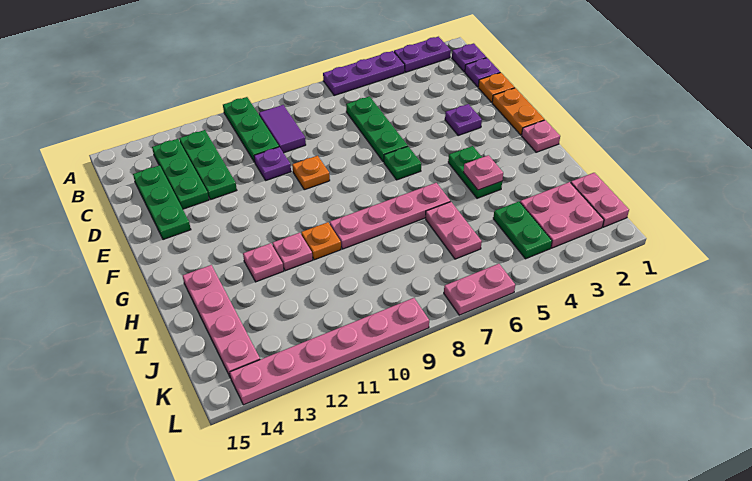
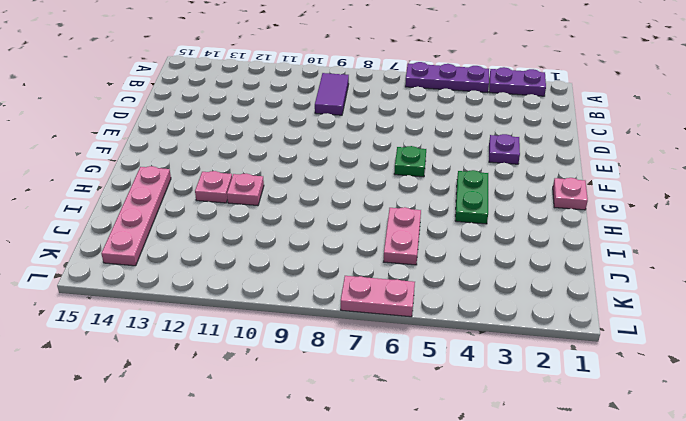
none -> green 1x3 plate [223,97,279,162]
none -> purple 1x1 plate [452,43,486,72]
none -> green 1x3 plate [179,130,237,200]
none -> green 1x3 plate [152,139,209,209]

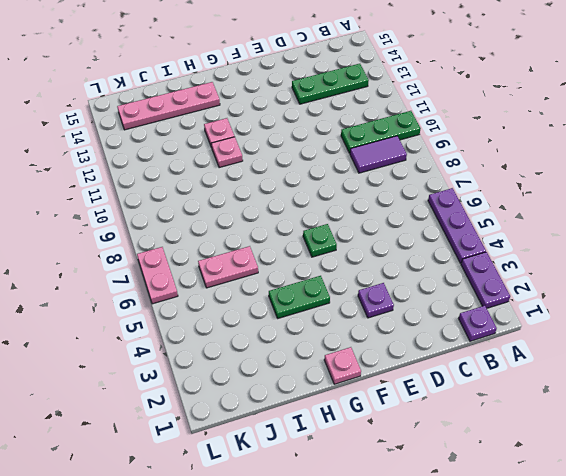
none -> green 1x3 plate [179,130,237,200]
none -> purple 1x1 plate [465,58,500,87]
none -> green 1x3 plate [346,96,408,162]
none -> green 1x3 plate [133,165,191,240]

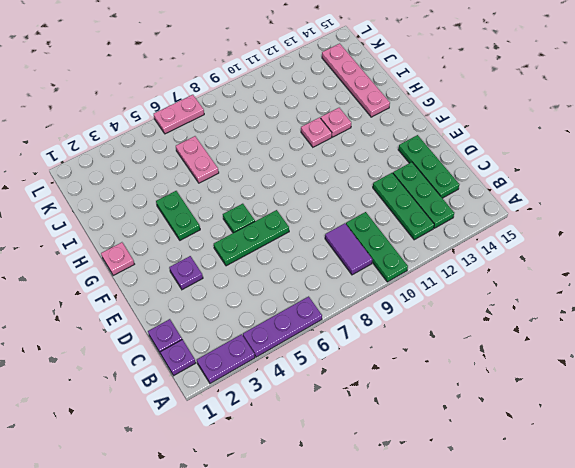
green 1x3 plate [214,210,289,266] -> green 1x3 plate turned to [346,96,408,162]
none -> orange 1x1 plate [478,73,515,102]
none -> purple 1x1 plate [254,147,291,180]
none -> orange 1x2 plate [492,88,544,135]
none -> orange 1x1 plate [292,156,330,190]

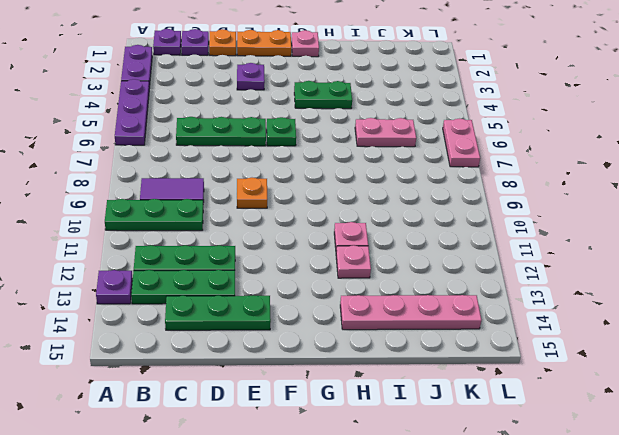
purple 1x1 plate [96,270,133,304] -> purple 1x1 plate moved to [254,147,291,180]
none -> pink 1x4 plate [330,183,450,249]
none -> orange 1x1 plate [301,222,341,260]
none -> pink 1x2 plate [571,173,629,227]
none -> pink 2x2 plate [520,182,604,248]

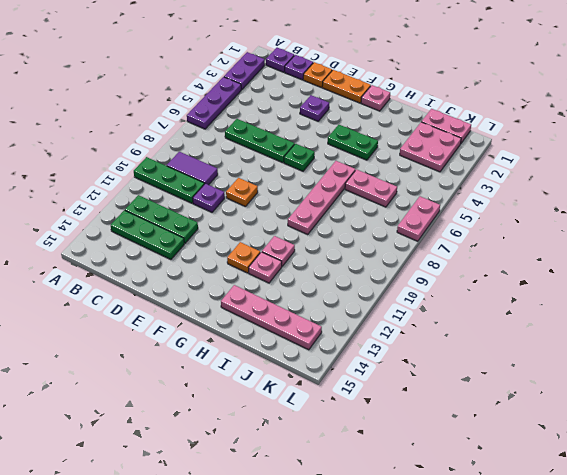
orange 1x1 plate [227,242,260,273] -> orange 1x1 plate moved to [301,222,341,260]
none -> green 1x3 plate [133,165,191,240]
none -> green 1x2 plate [493,202,552,259]
none -> pink 1x6 plate [230,298,429,405]
none -> pink 1x1 plate [464,155,503,190]

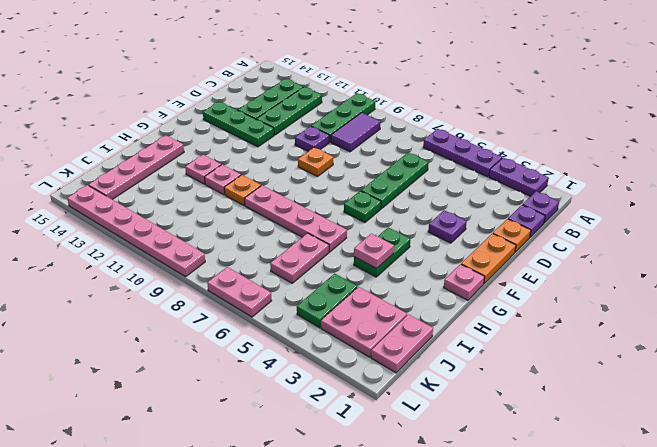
green 1x3 plate [203,102,274,147] -> green 1x3 plate turned to [133,165,191,240]

